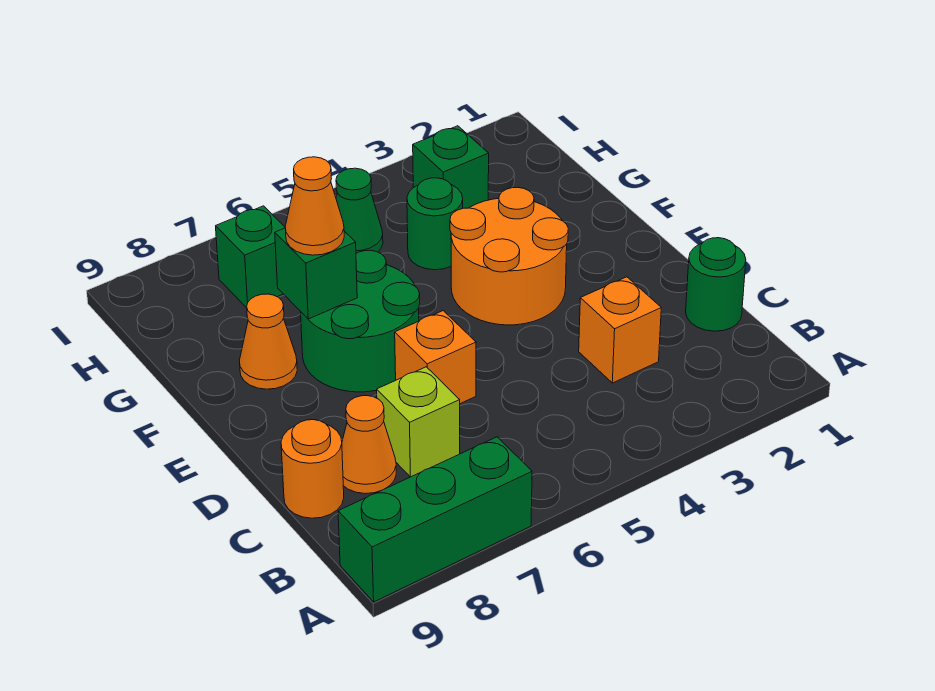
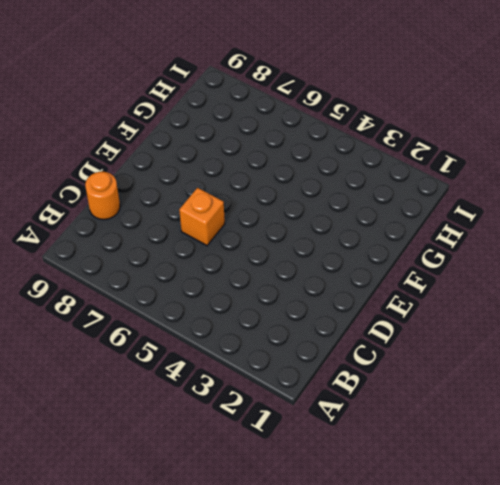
none -> green 1x3 brick [338,437,532,602]
none -> green 1x1 round brick [686,238,746,331]
none -> orange 1x1 brick [579,277,661,383]

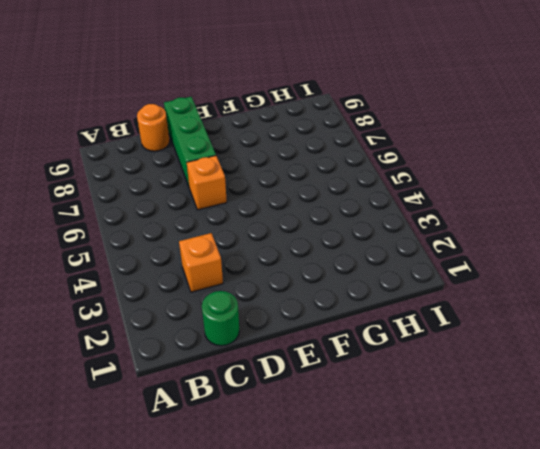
green 1x3 brick [164,97,216,186] -> green 1x3 brick moved to [338,437,532,602]
none -> lime 1x1 brick [377,367,460,477]
none -> orange 1x1 cone [342,396,396,494]
none -> orange 2x2 round brick [450,187,568,325]

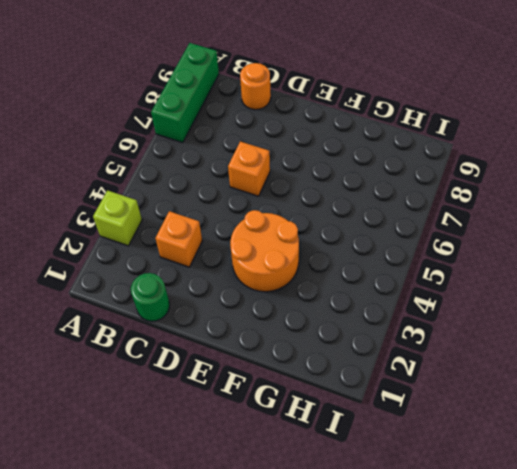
lime 1x1 brick [93,190,142,246] -> lime 1x1 brick moved to [377,367,460,477]
none -> orange 1x1 cone [342,396,396,494]
none -> green 2x2 round brick [301,250,420,392]
none -> orange 1x1 cone [239,294,297,389]

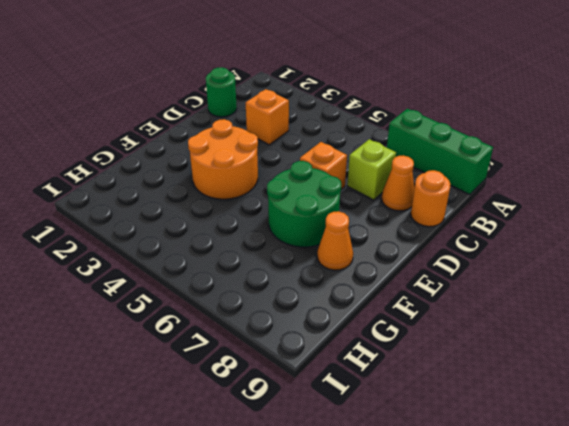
none -> green 1x1 round brick [407,178,463,270]
none -> green 1x1 brick [413,126,489,208]
none -> green 1x1 cone [336,168,383,253]

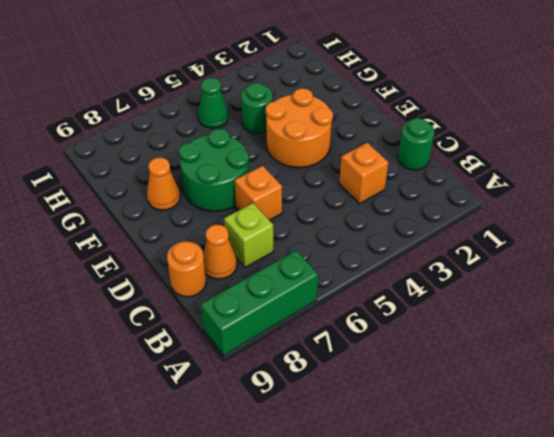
none -> green 1x1 brick [413,126,489,208]
none -> green 1x1 brick [216,206,285,308]
none -> green 1x1 brick [275,228,357,319]

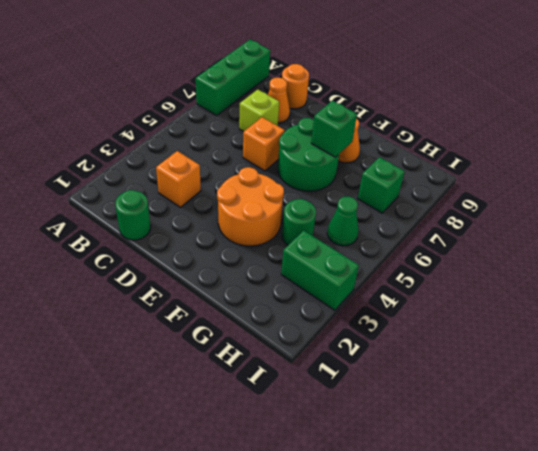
green 1x2 brick [281,230,359,310] -> green 1x1 brick [413,126,489,208]
none -> orange 1x1 cone [285,157,344,255]

